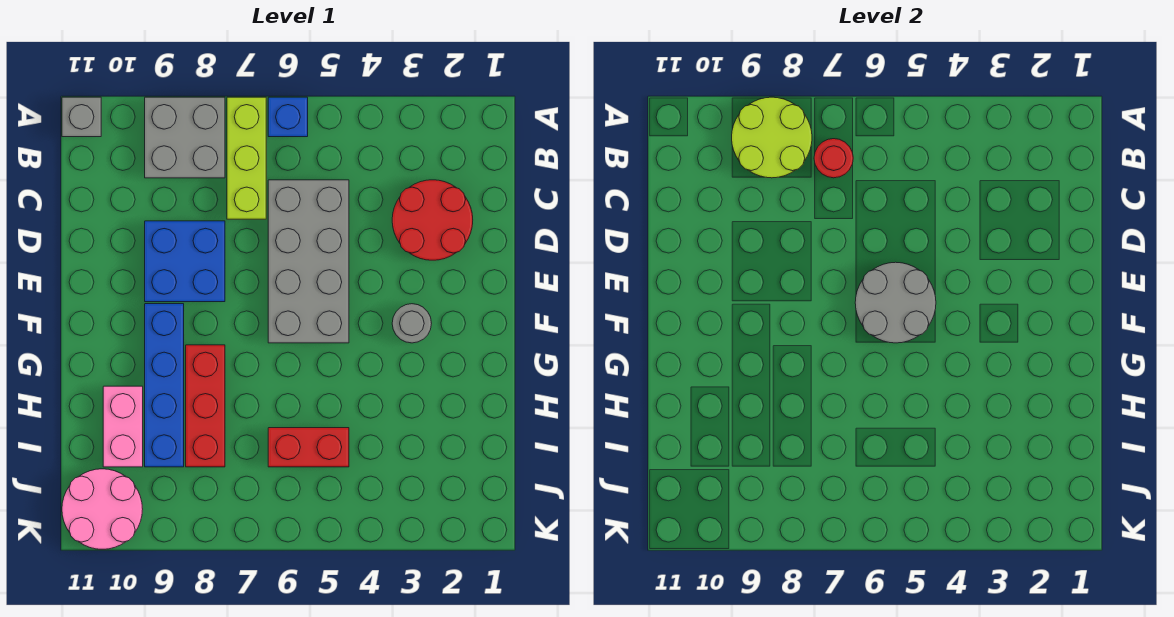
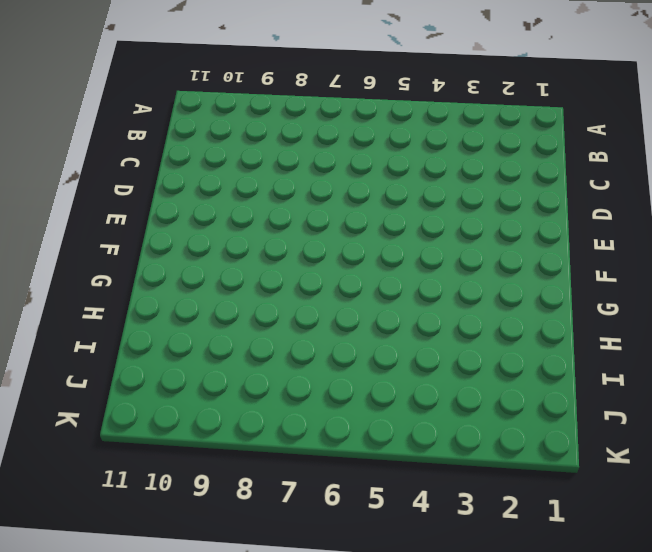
none -> blue 1x1 brick [268,97,308,137]
none -> lime 1x3 brick [227,97,266,219]
none -> grey 2x2 brick [145,97,225,178]

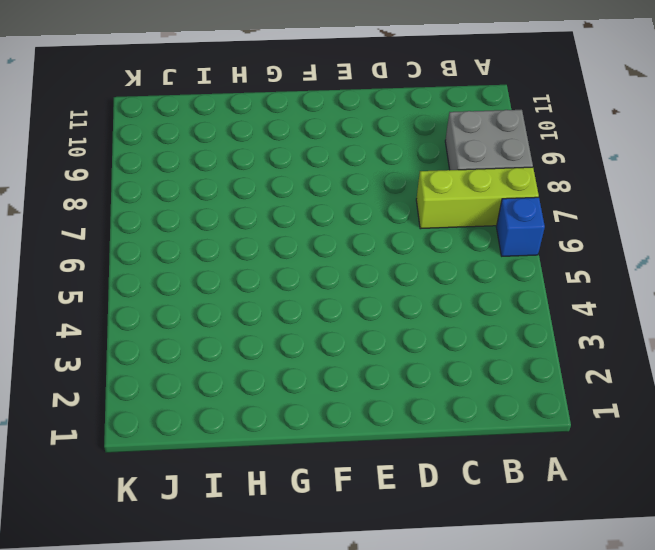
none -> grey 1x1 brick [62,97,101,137]
none -> red 2x2 round brick [392,180,473,260]
none -> grey 2x4 brick [268,180,349,343]

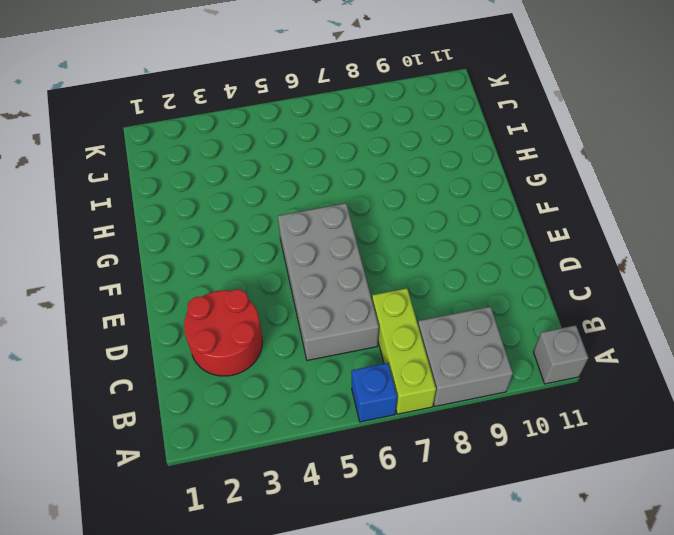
none -> blue 2x2 brick [145,221,225,302]
none -> grey 1x1 round brick [392,304,432,343]
none -> blue 1x4 brick [145,304,184,467]

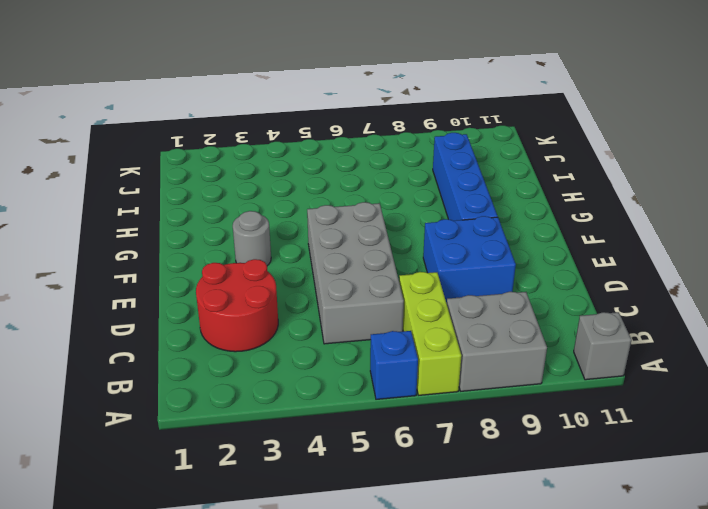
none -> red 1x3 brick [186,345,225,467]
none -> pink 1x2 brick [103,386,143,467]
none -> red 1x2 brick [268,428,349,467]

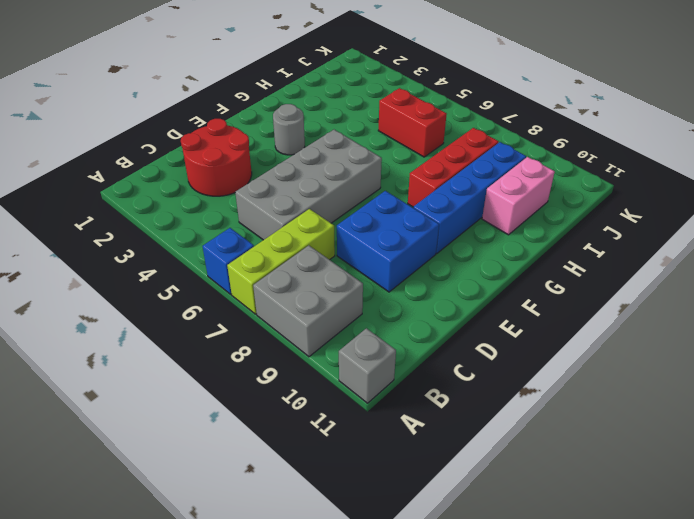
none -> pink 2x2 round brick [62,469,143,549]
none -> lime 2x2 round brick [732,97,812,178]
none -> red 1x1 round brick [814,139,853,178]

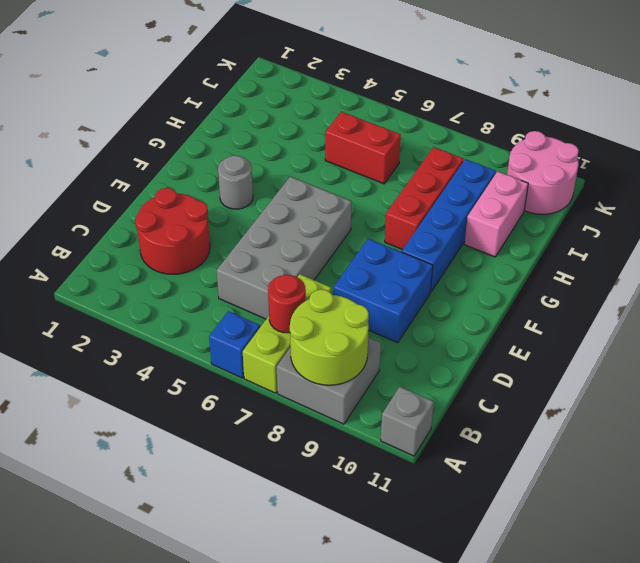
none -> grey 2x2 round brick [855,262,936,343]

